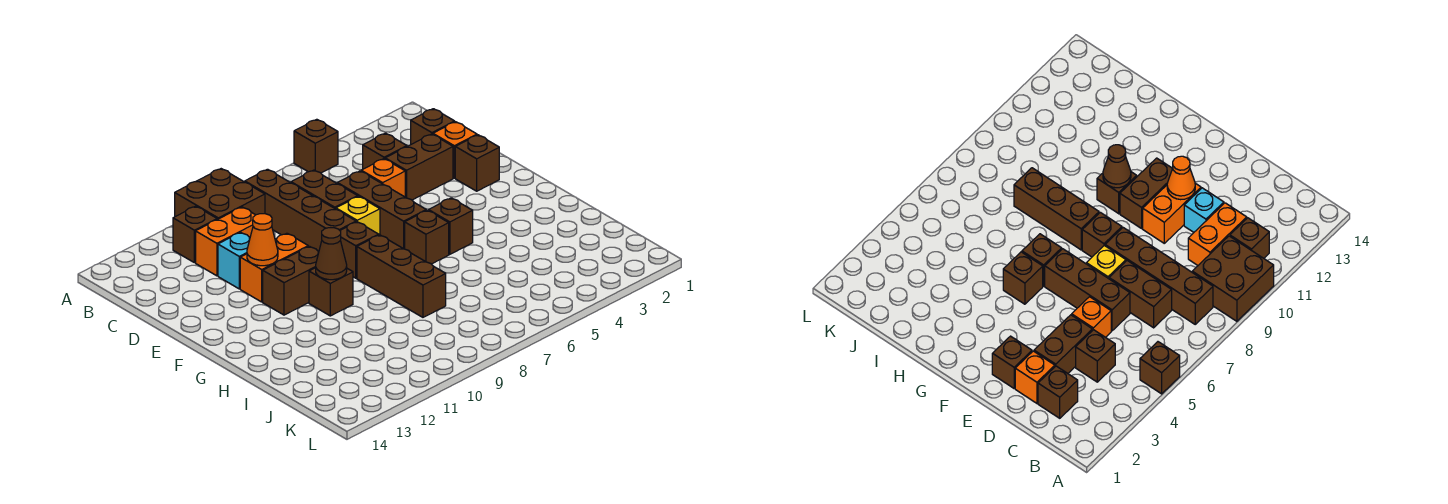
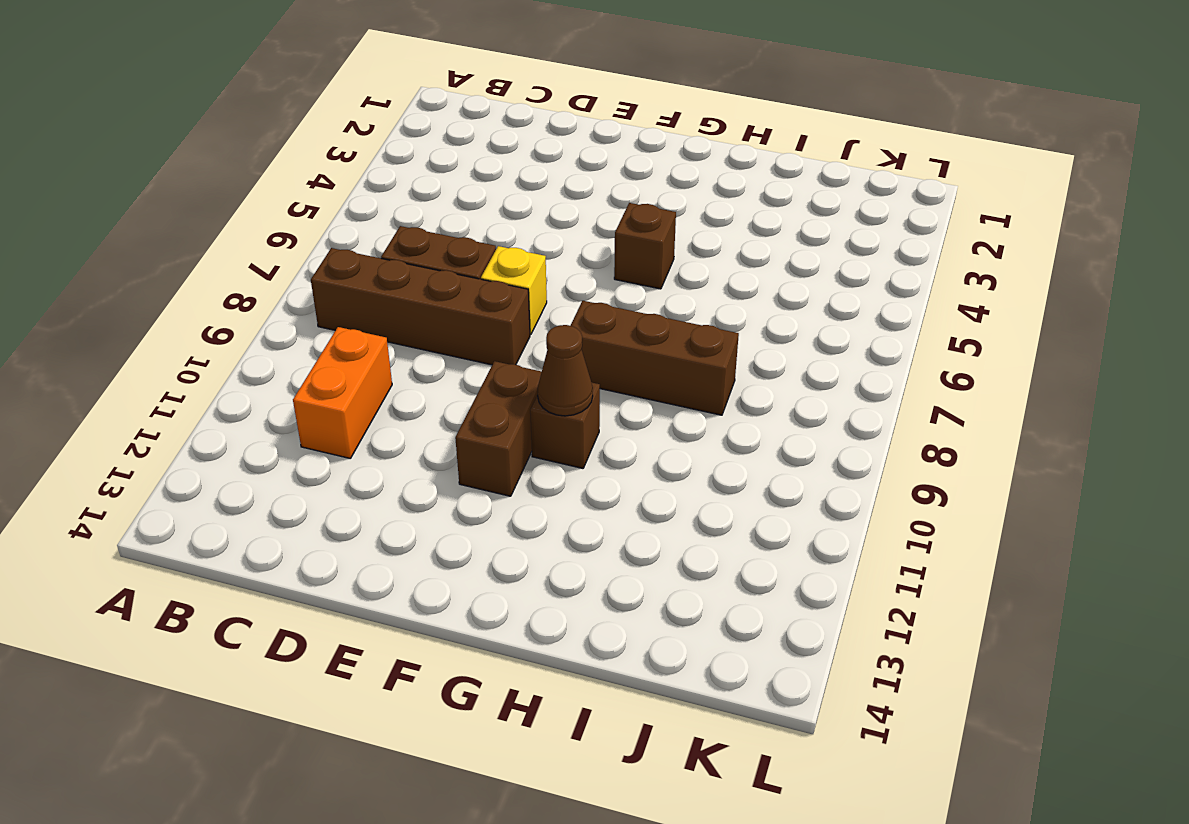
none -> brown 1x1 brick [294,119,338,173]
none -> brown 2x2 brick [175,169,265,219]
none -> brown 1x1 brick [173,206,217,263]

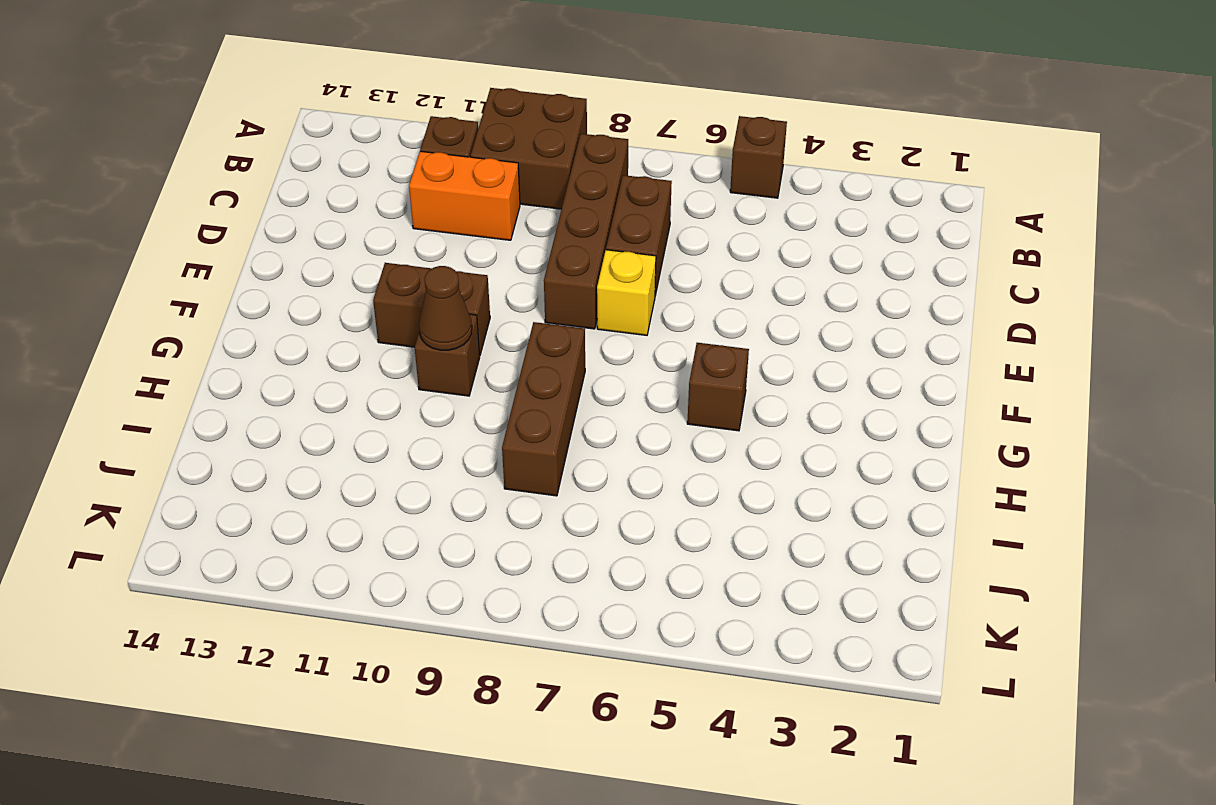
none -> brown 1x1 brick [411,109,455,144]
none -> brown 1x1 brick [363,133,407,169]
none -> orange 1x1 brick [433,122,477,178]

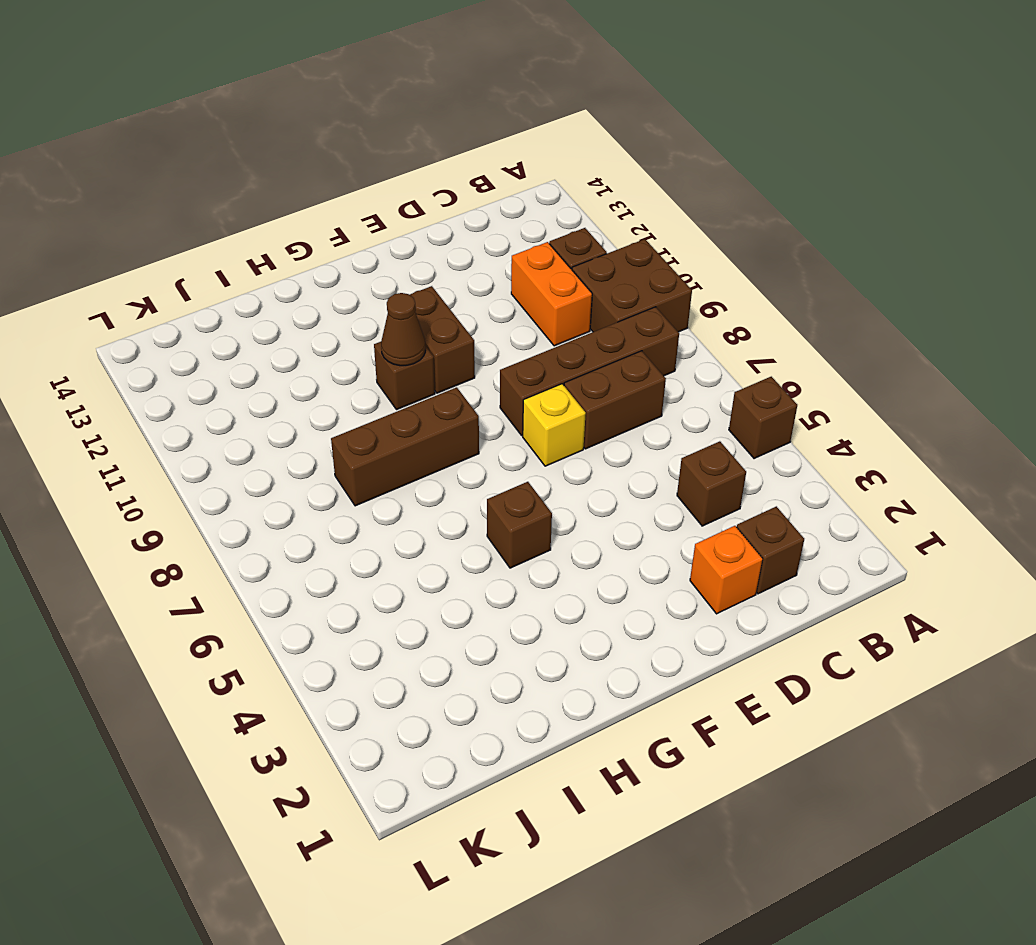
none -> brown 1x2 brick [385,134,453,200]
none -> orange 1x1 brick [361,159,405,197]
none -> brown 1x3 brick [337,171,426,249]

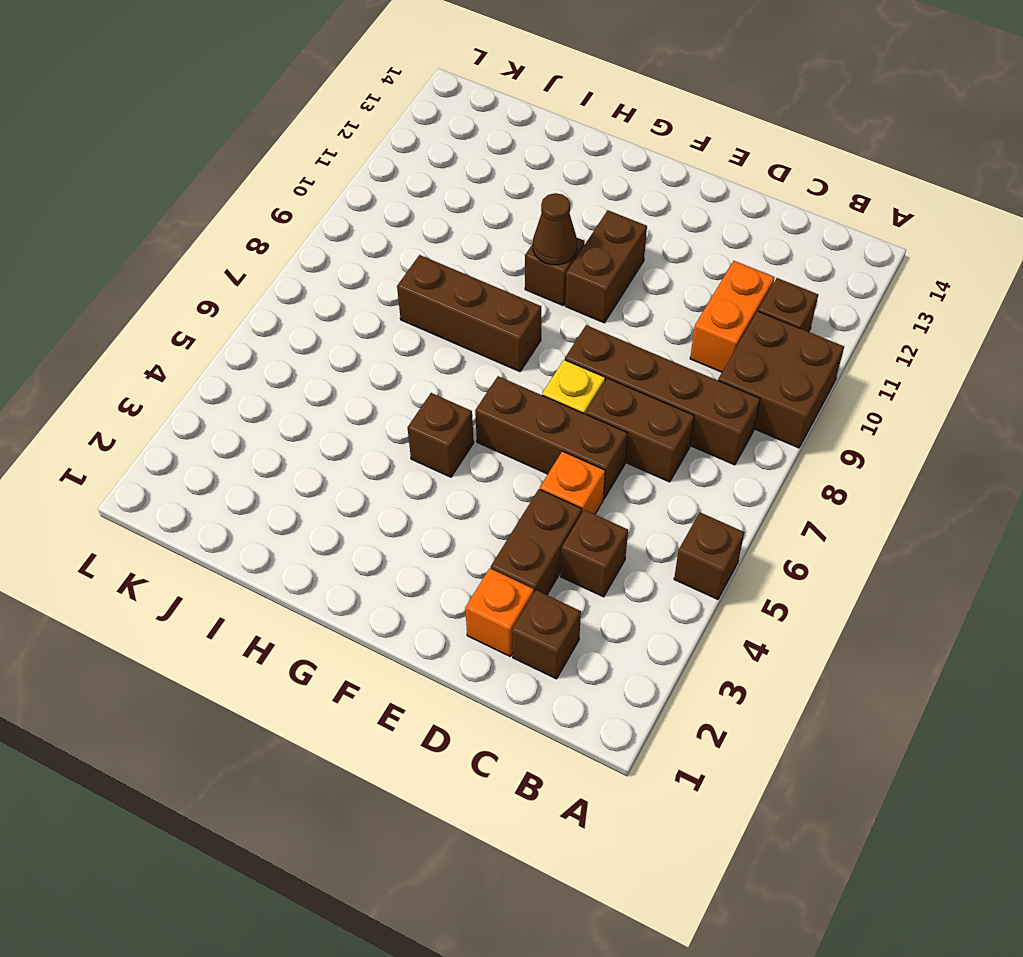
none -> cyan 1x1 brick [218,232,250,289]
none -> brown 1x1 brick [455,135,499,191]
none -> orange 1x2 brick [240,233,308,302]

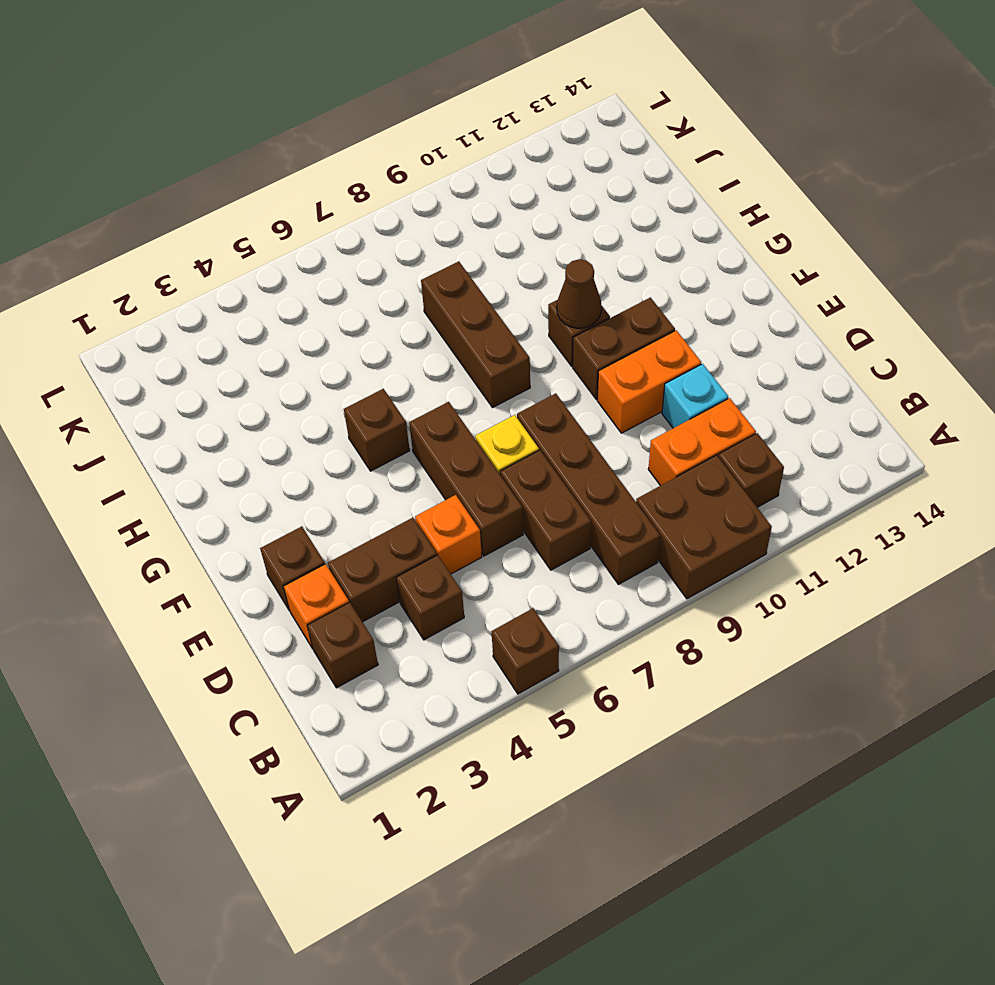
none -> brown 1x1 brick [340,222,379,278]
none -> brown 1x1 brick [405,210,449,264]
none -> orange 1x1 cone [247,214,278,266]

